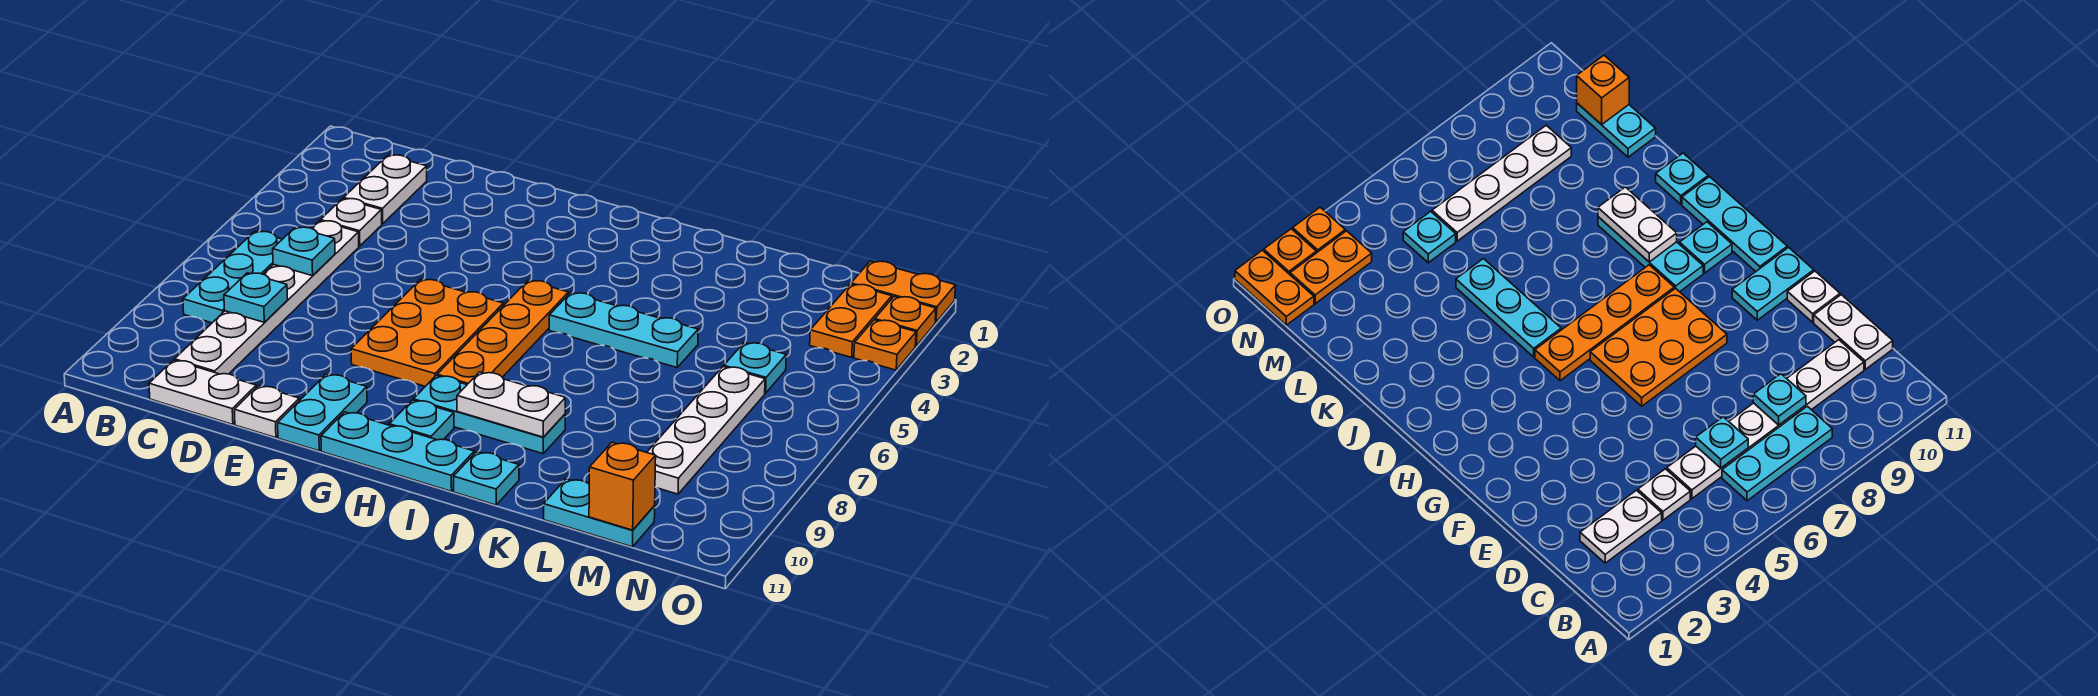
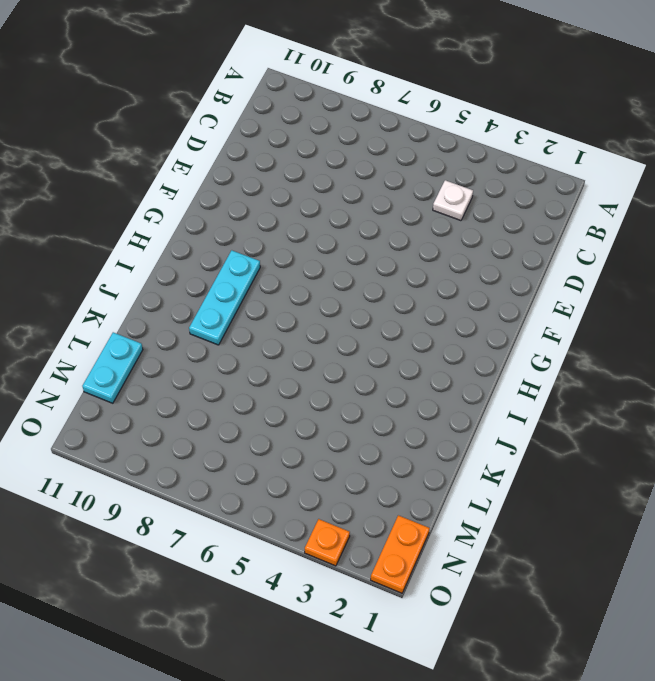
none -> cyan 1x3 plate [183,231,282,323]
none -> white 1x2 plate [344,155,427,224]
none -> white 1x6 plate [175,221,359,374]

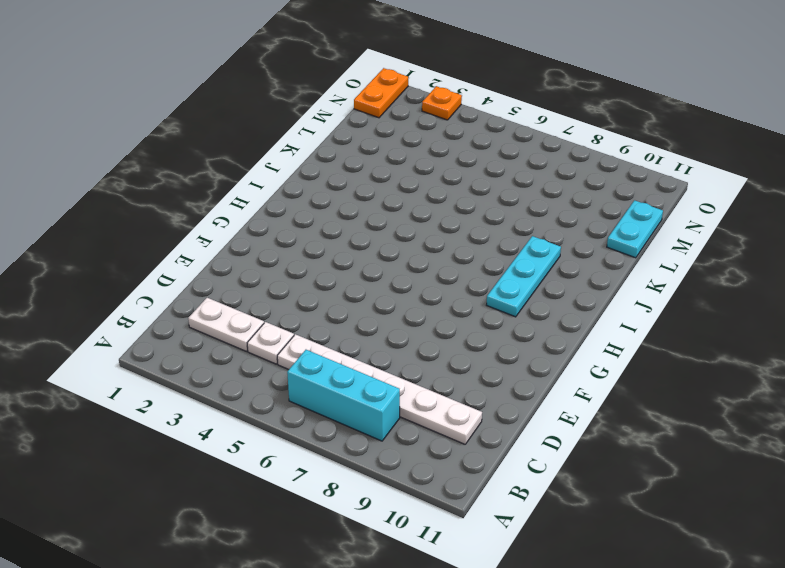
cyan 1x3 brick [287,350,400,441] -> cyan 1x3 plate [183,231,282,323]
none -> white 1x2 plate [149,360,256,424]
none -> white 1x1 plate [234,386,299,438]
none -> orange 2x3 plate [351,279,503,386]

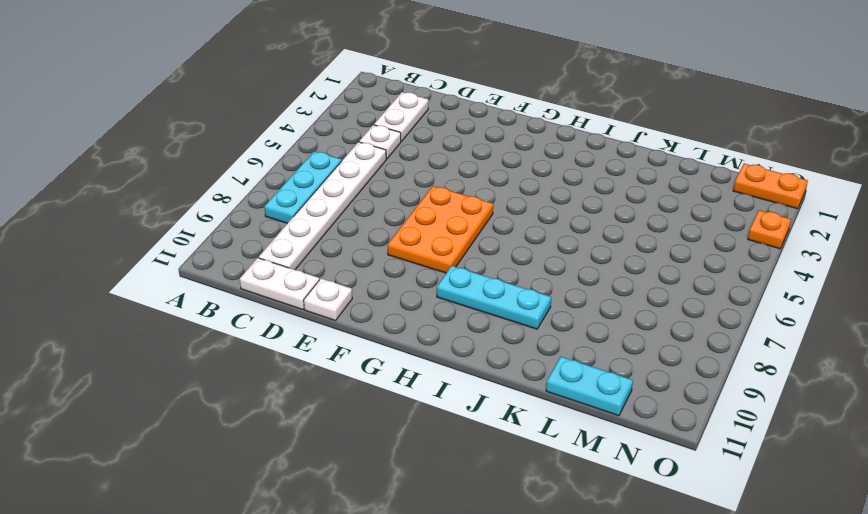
none -> cyan 1x2 plate [278,374,367,451]
none -> cyan 1x3 plate [321,412,474,491]
none -> orange 1x4 plate [437,281,568,384]

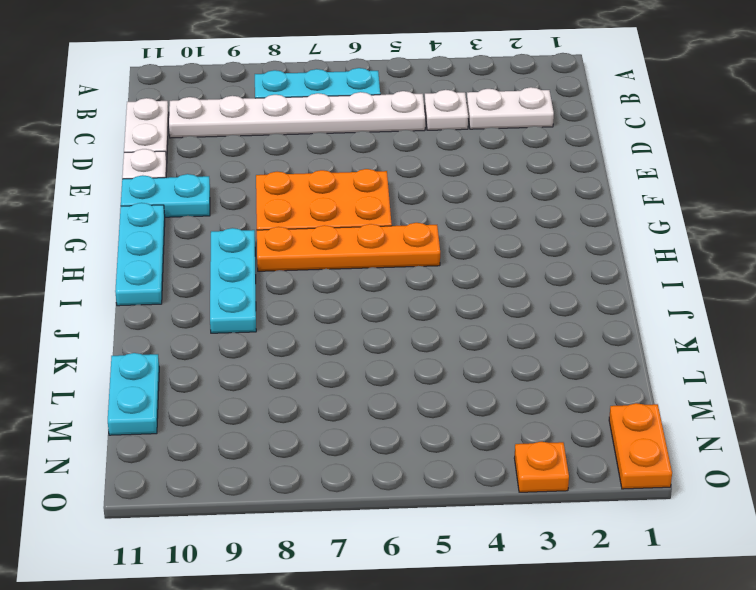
none -> cyan 1x1 plate [389,400,454,440]
none -> cyan 1x3 plate [549,293,698,368]
none -> cyan 1x1 plate [454,452,519,505]

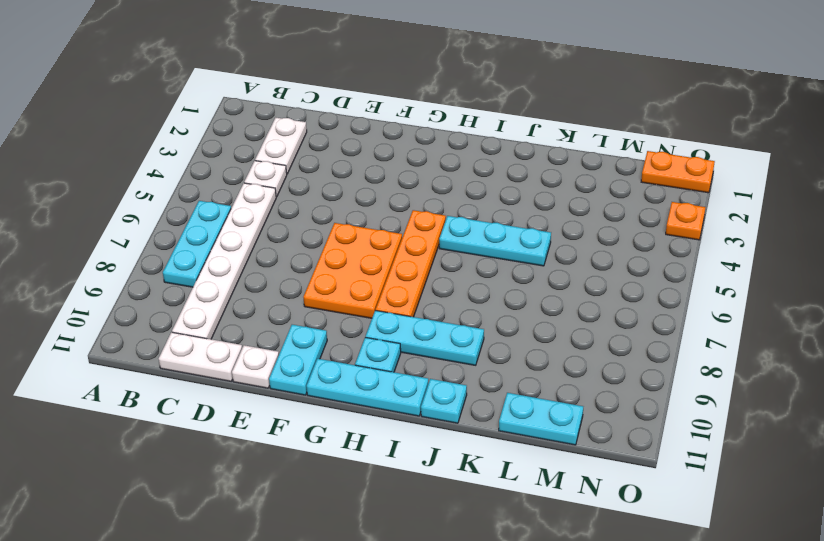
none -> cyan 1x1 plate [724,342,786,393]
none -> white 1x4 plate [647,367,765,494]
none -> orange 1x2 plate [810,284,892,357]

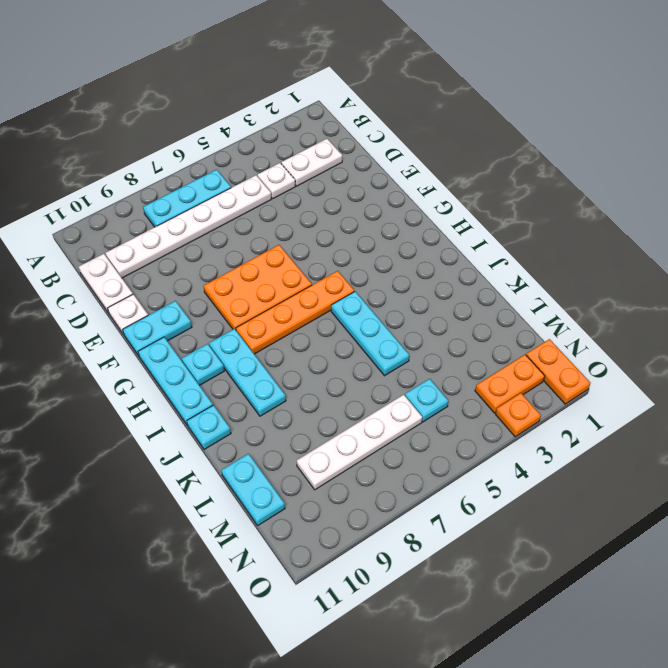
none -> orange 1x1 plate [875,296,936,346]
none -> cyan 1x1 plate [273,227,335,276]
none -> cyan 1x1 plate [224,273,288,322]

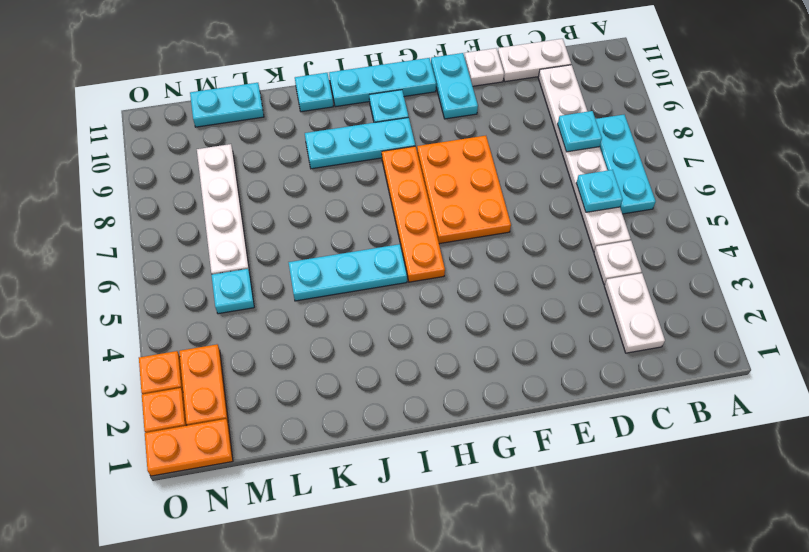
none -> white 1x2 plate [457,372,565,437]
none -> orange 1x1 brick [589,442,656,530]

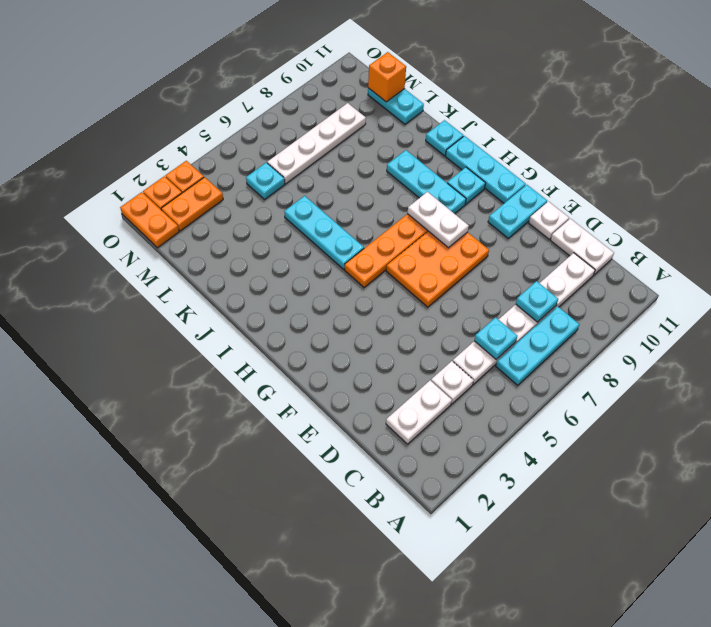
white 1x2 plate [407,192,469,248] -> white 1x2 plate moved to [457,372,565,437]

